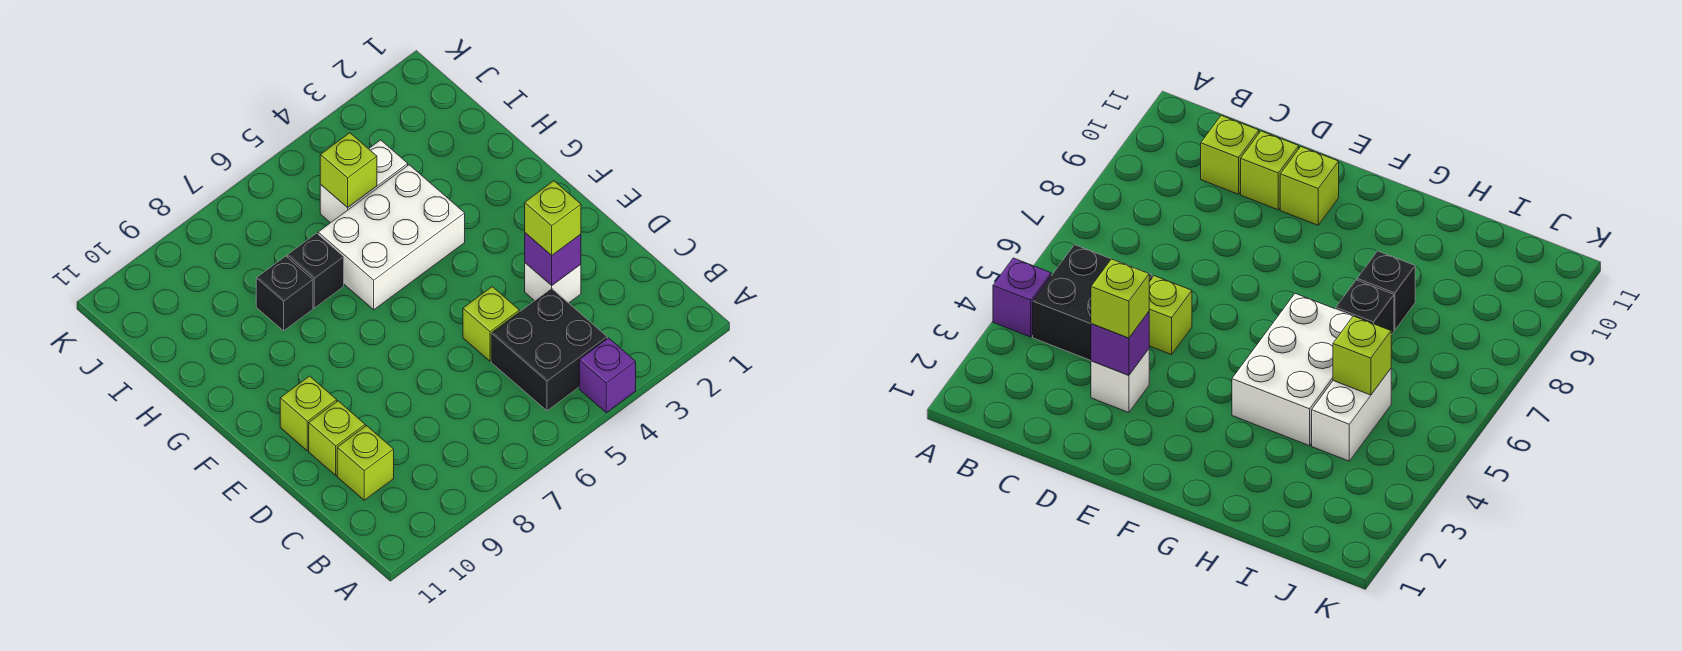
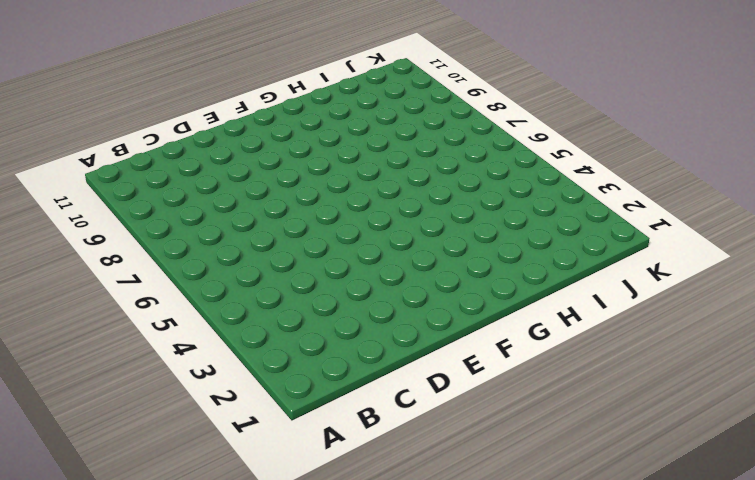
none -> purple 1x1 brick [579,338,636,413]
none -> black 2x2 brick [491,288,607,411]
none -> lime 1x1 brick [337,426,394,500]

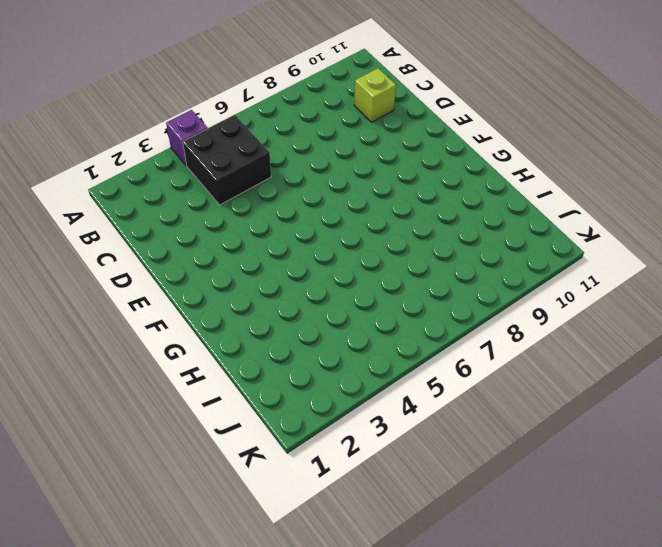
none -> white 1x1 brick [525,263,581,303]
none -> lime 1x1 brick [463,287,519,361]
none -> lime 1x1 brick [309,401,365,475]

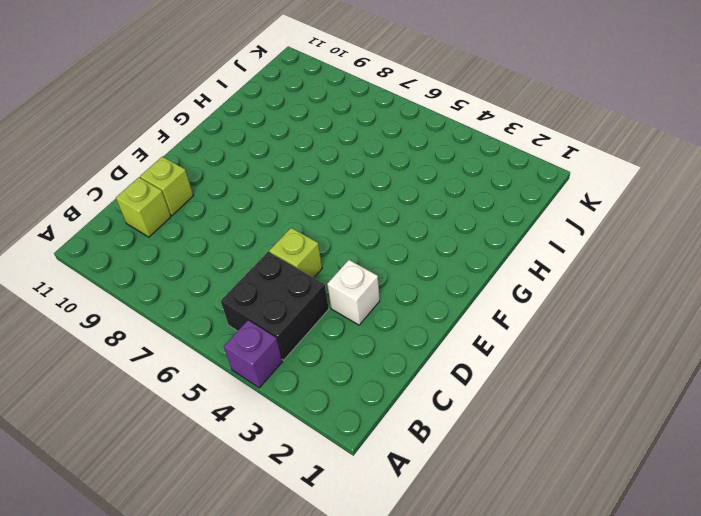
none -> lime 1x1 brick [280,376,337,451]
none -> white 2x3 brick [318,165,465,310]
none -> black 1x1 brick [287,233,344,308]

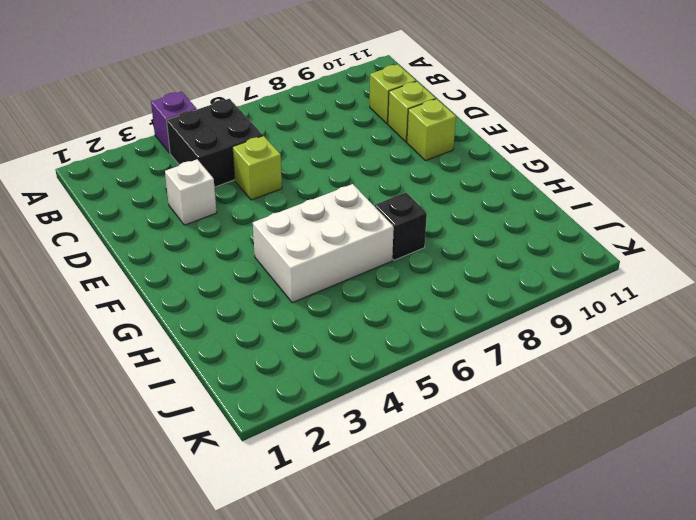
none -> black 1x1 brick [256,256,313,331]
none -> white 1x2 brick [320,140,408,223]
none -> purple 1x1 brick [525,233,581,286]

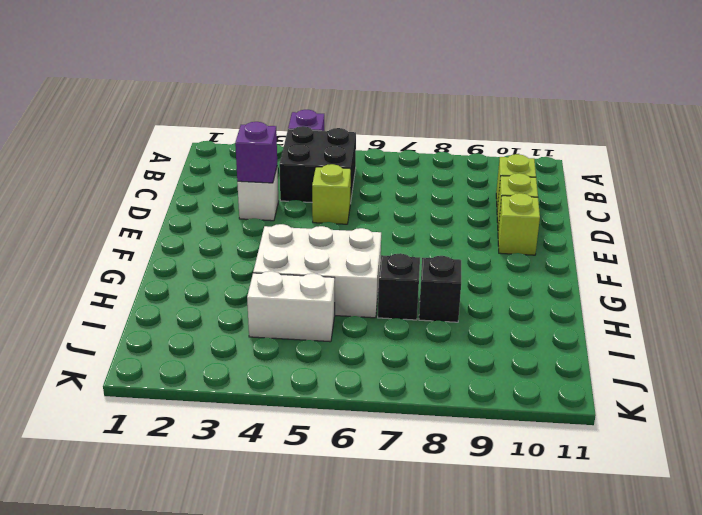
none -> lime 1x1 brick [320,133,377,208]
none -> lime 1x1 brick [525,181,581,255]

